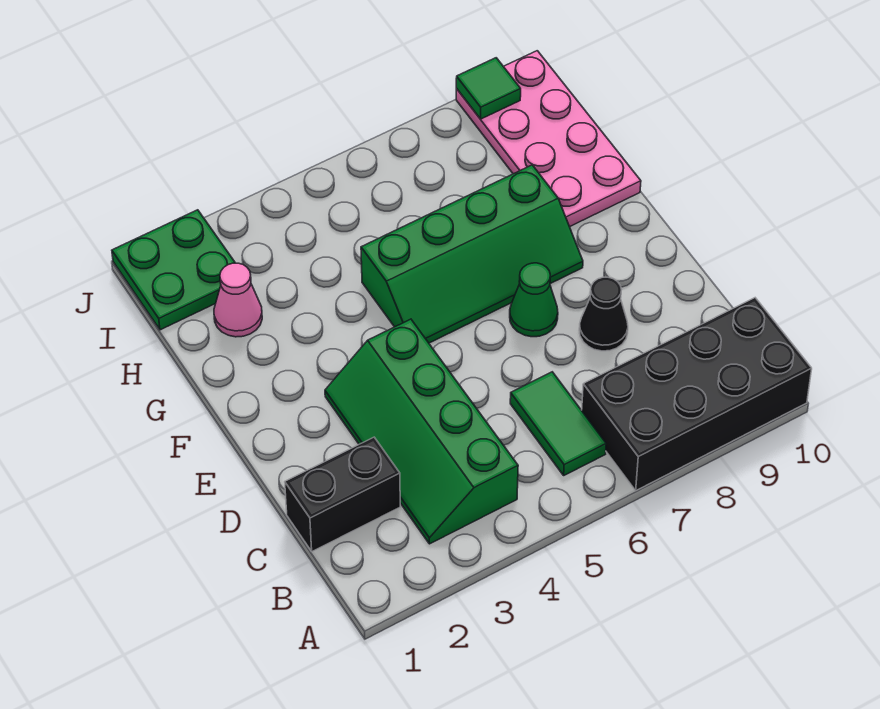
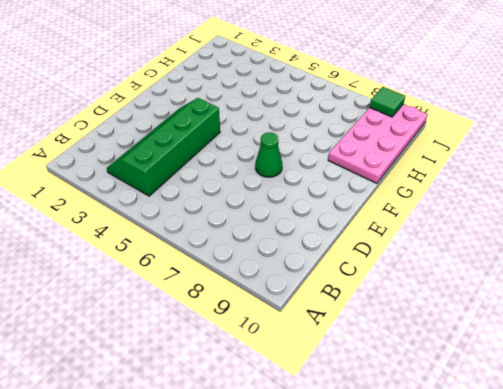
none -> black 2x4 brick [582,298,812,490]
none -> green 1x2 tile [510,372,606,475]

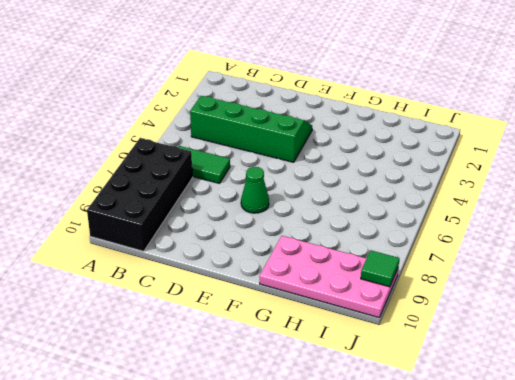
none -> black 1x2 brick [285,437,400,551]
none -> black 1x1 cone [579,277,628,351]

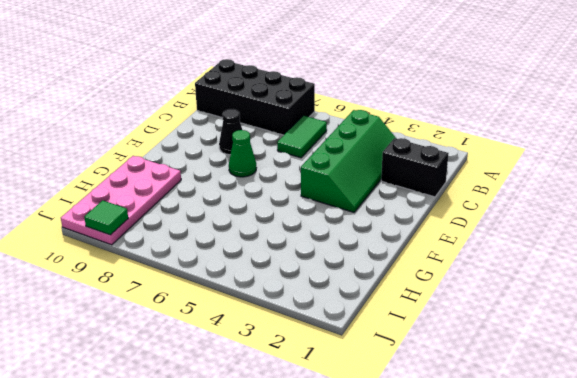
none -> green 2x4 slope [361,165,583,343]
none -> pink 1x1 cone [214,263,262,337]

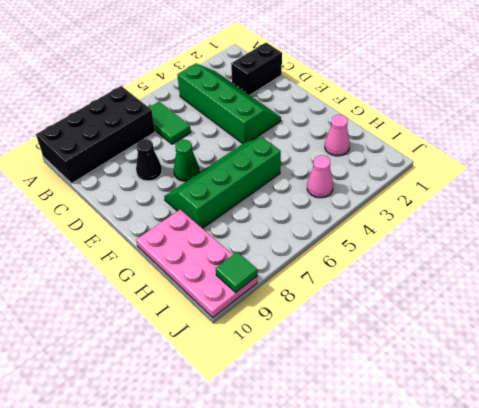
pink 1x1 cone [307,155,333,198] -> none
none -> green 2x2 plate [112,210,235,330]

